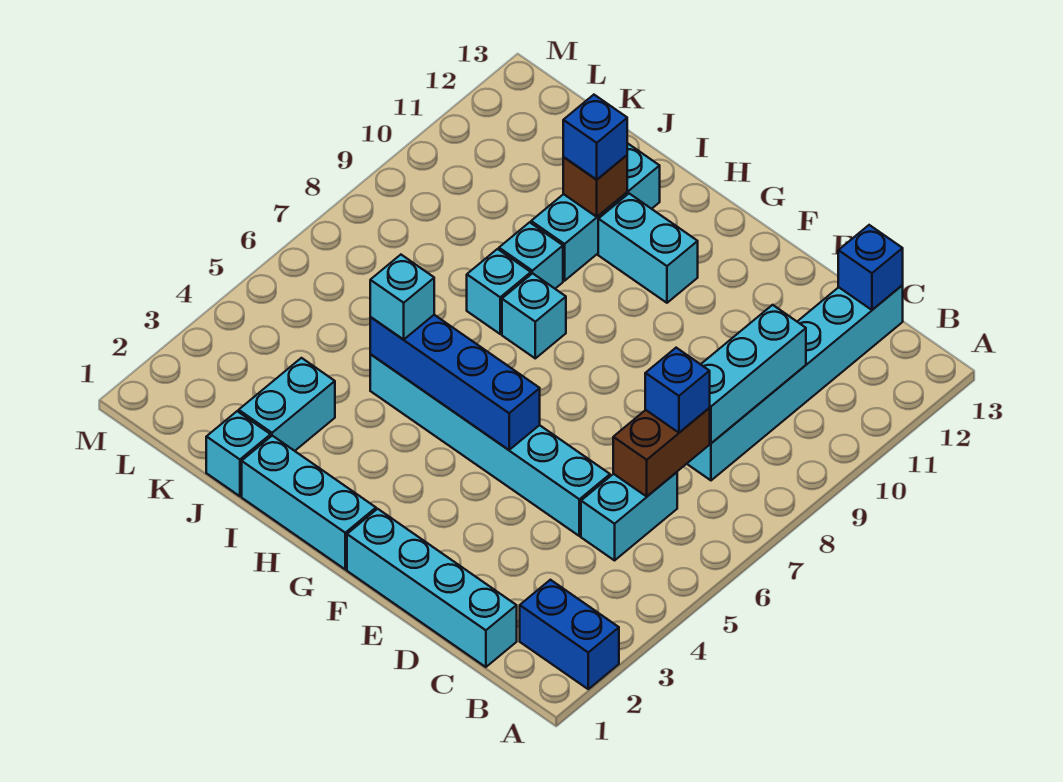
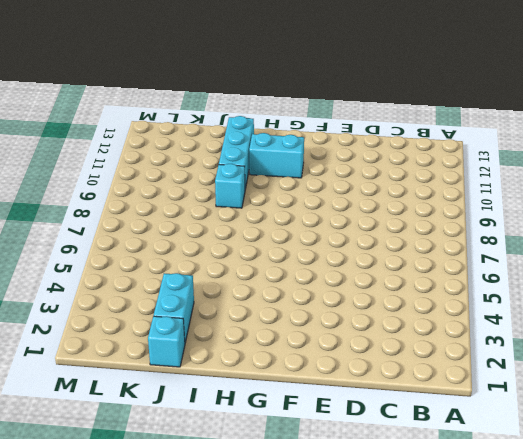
none -> blue 1x2 brick [520,580,619,689]
none -> cyan 1x4 brick [347,509,517,667]
none -> cyan 1x2 brick [581,472,677,560]

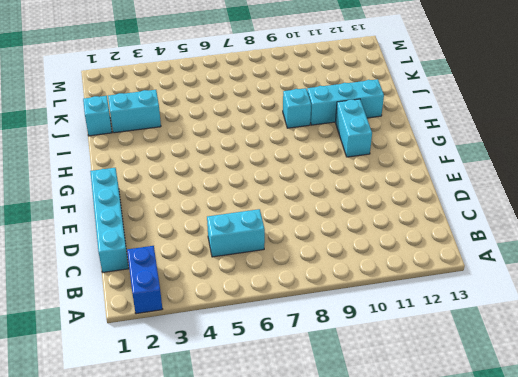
none -> cyan 1x6 brick [687,286,903,480]
none -> cyan 1x6 brick [370,354,610,536]
none -> cyan 1x3 brick [242,436,376,569]

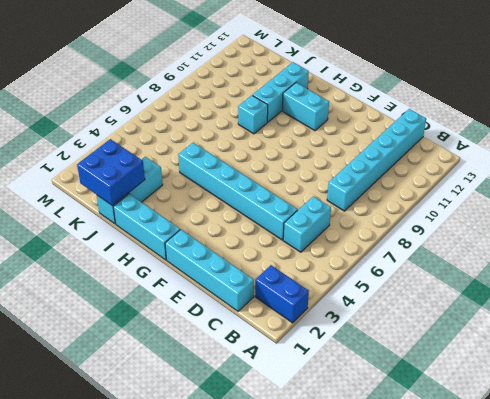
blue 2x2 brick [77,139,145,206] -> none
none -> cyan 1x1 brick [502,273,566,358]
none -> cyan 1x1 brick [467,249,531,334]
none -> brown 1x2 brick [613,408,710,496]

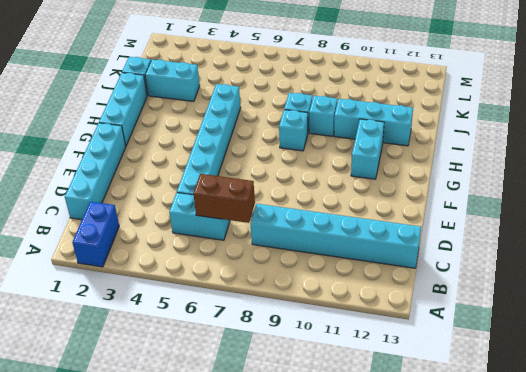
none -> cyan 1x3 brick [701,305,806,443]
none -> blue 1x1 brick [838,225,903,310]
none -> blue 1x4 brick [370,315,540,450]

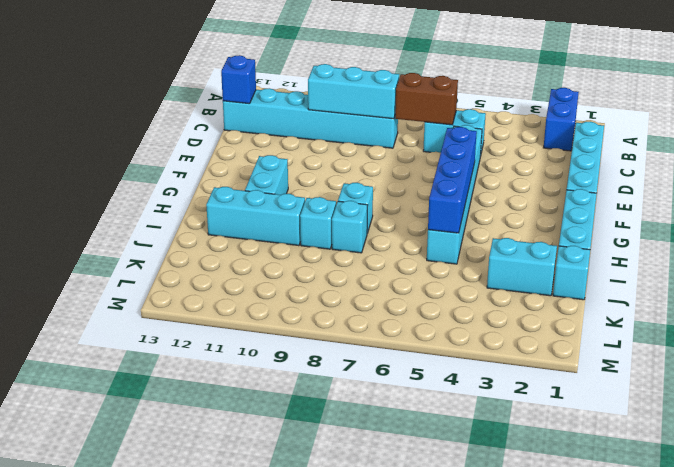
none -> brown 1x1 brick [563,155,627,217]
none -> blue 1x1 brick [645,348,710,433]
none -> cyan 1x1 brick [370,255,434,340]

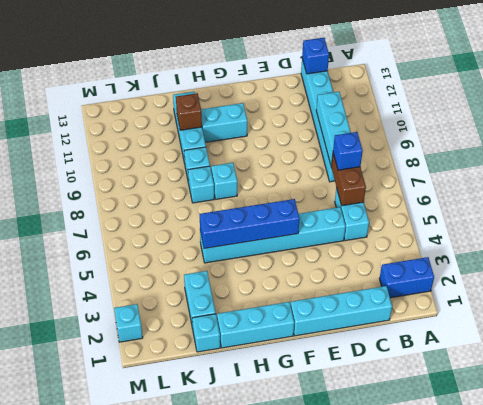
cyan 1x1 brick [114,304,143,342] -> cyan 1x1 brick moved to [370,255,434,340]
none -> blue 1x1 brick [563,95,627,180]

